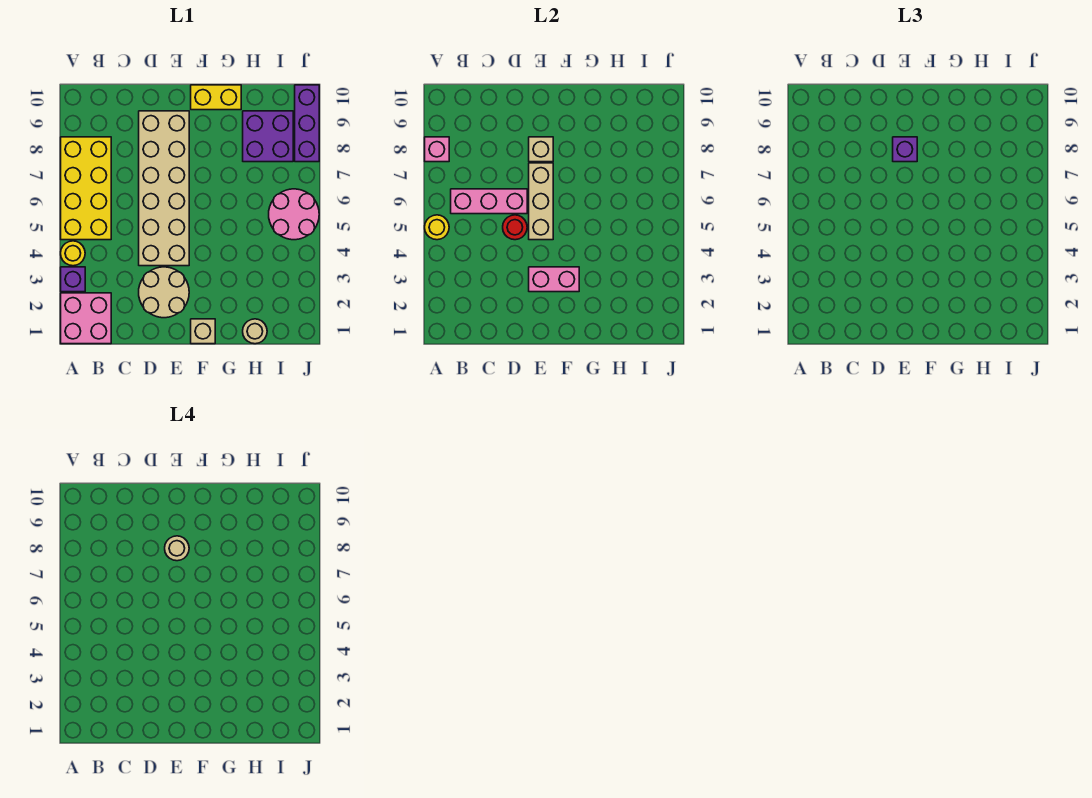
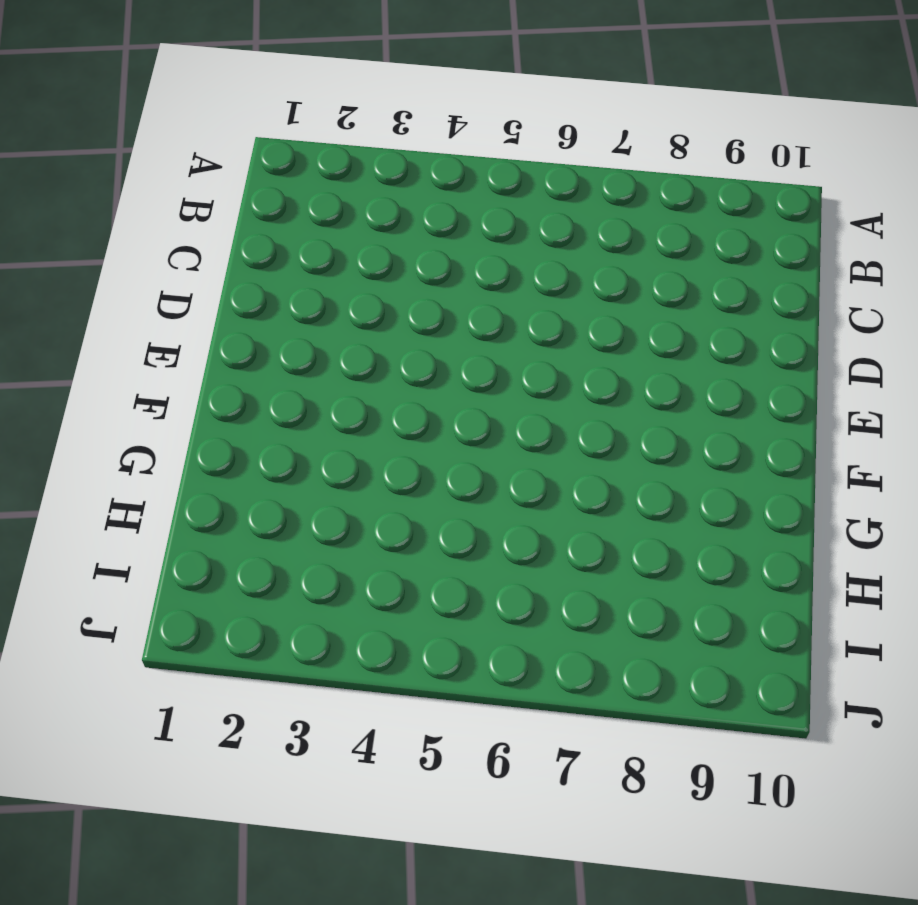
none -> pink 2x2 brick [61,293,111,344]
none -> purple 1x1 brick [61,267,85,292]
none -> yellow 1x1 round brick [61,241,85,266]

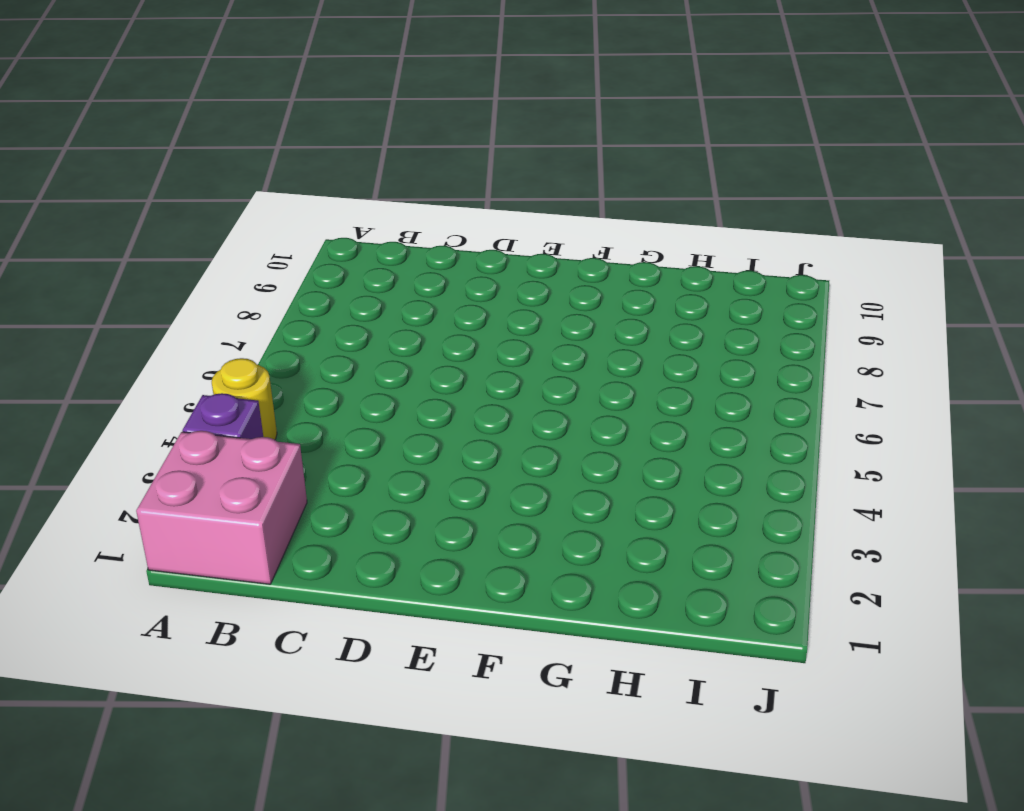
none -> yellow 2x4 brick [61,137,111,240]
none -> tan 2x2 round brick [139,267,189,318]
none -> tan 2x6 brick [139,111,189,266]

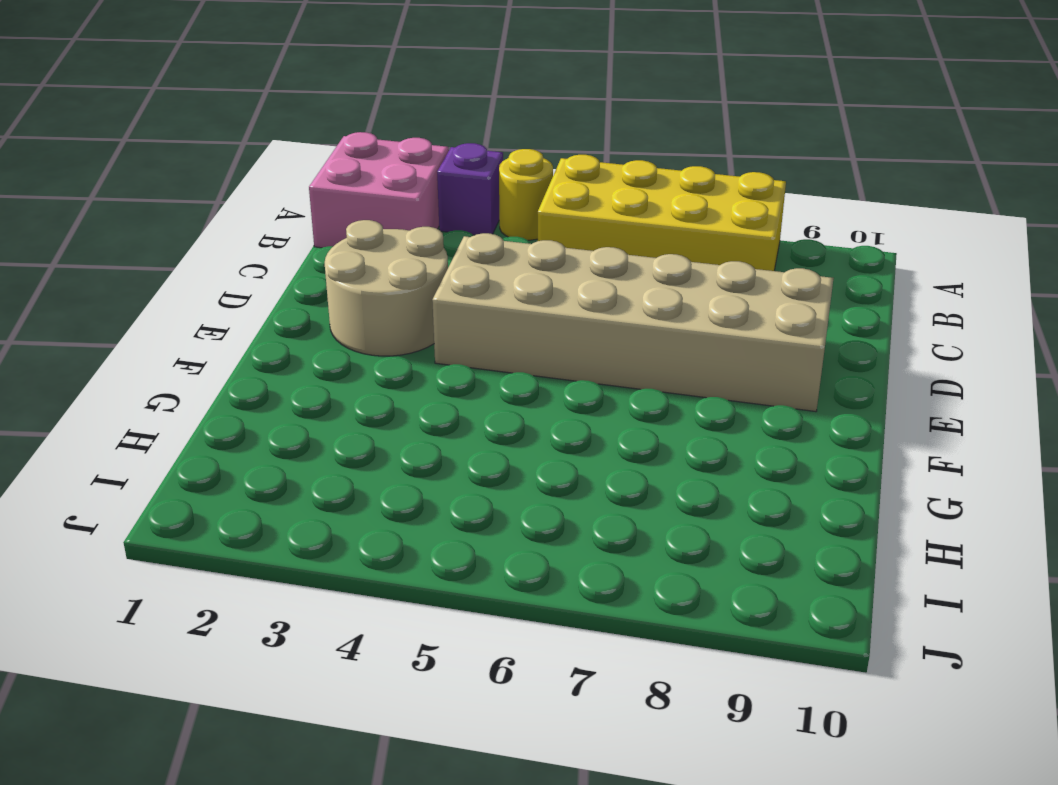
none -> tan 1x1 brick [191,319,215,344]
none -> yellow 1x2 brick [191,85,241,110]
none -> tan 1x1 round brick [243,319,267,344]

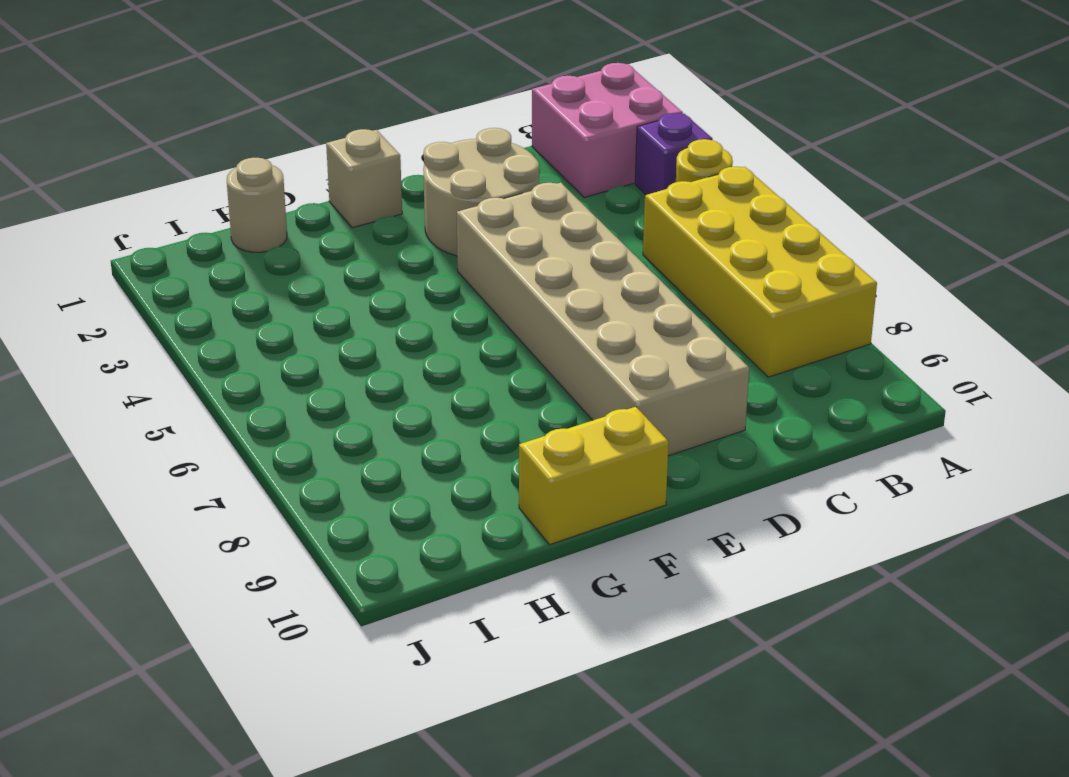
none -> purple 2x2 brick [243,111,293,162]
none -> pink 2x2 round brick [269,189,319,240]
none -> purple 1x3 brick [295,85,319,162]

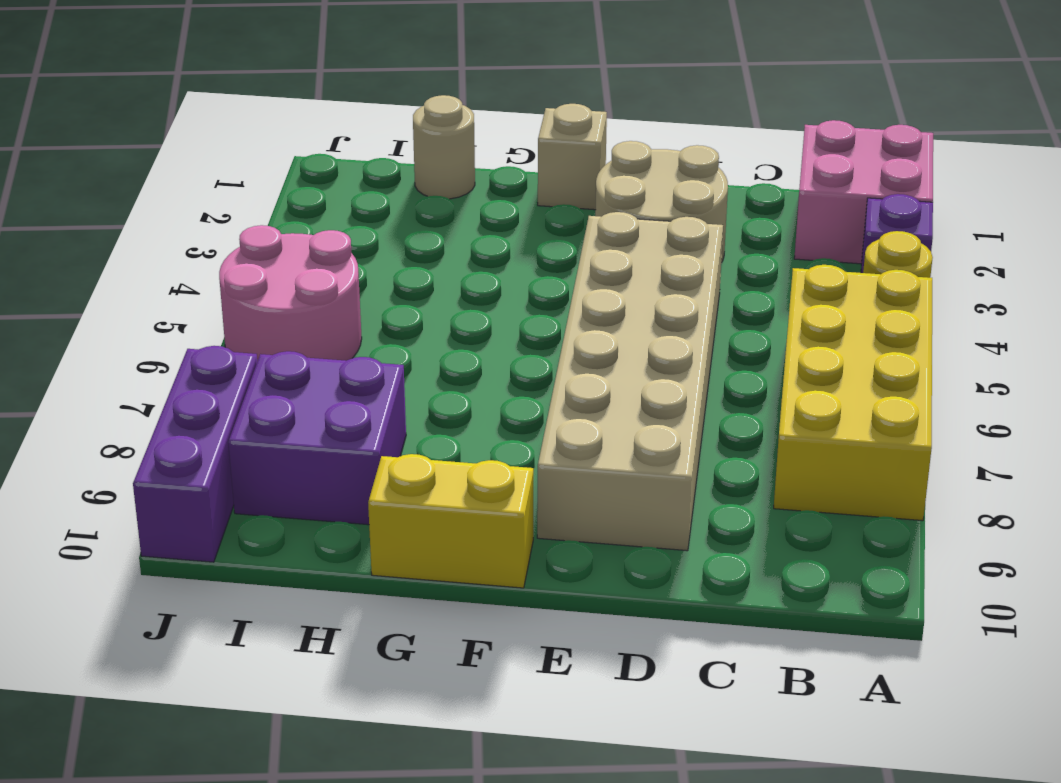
none -> yellow 1x1 round brick [425,215,449,240]
none -> pink 1x1 brick [425,137,449,162]
none -> pink 1x3 brick [451,189,527,214]

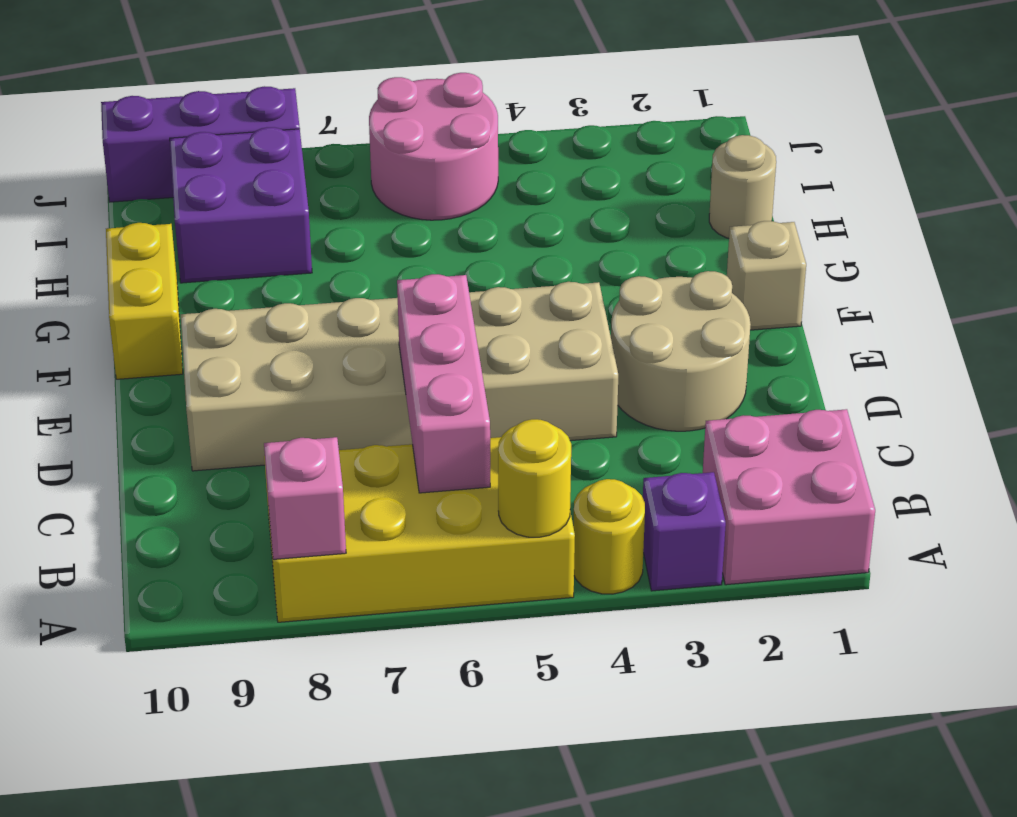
none -> red 1x1 round brick [503,215,527,240]
none -> pink 1x2 brick [529,267,579,292]
none -> tan 1x3 brick [529,163,553,240]

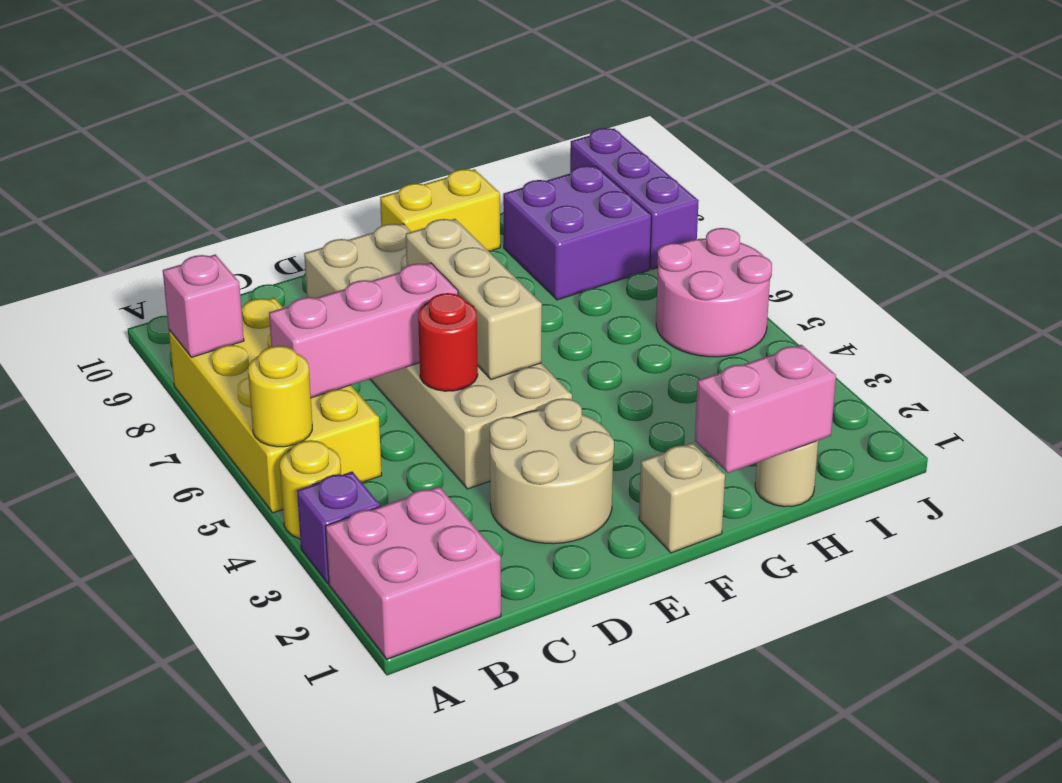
pink 1x2 brick [695,345,836,473] -> pink 1x2 brick moved to [529,267,579,292]
none -> tan 1x1 brick [529,137,553,162]
none -> purple 1x1 brick [893,137,917,162]
none -> tan 1x1 round brick [165,536,189,561]

